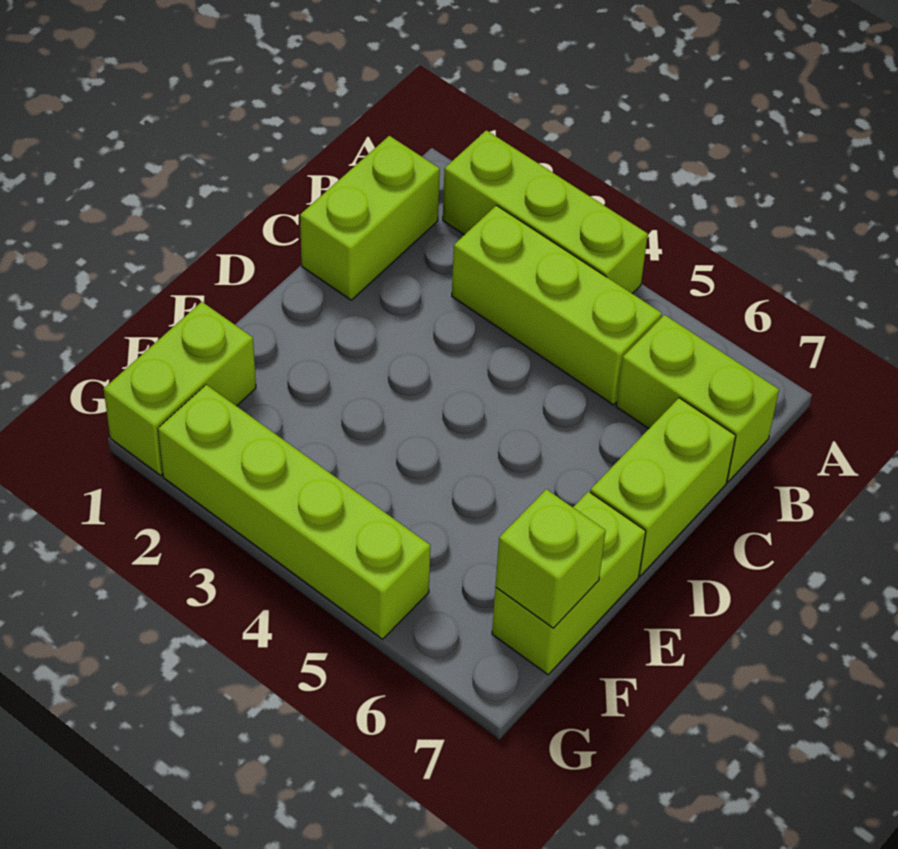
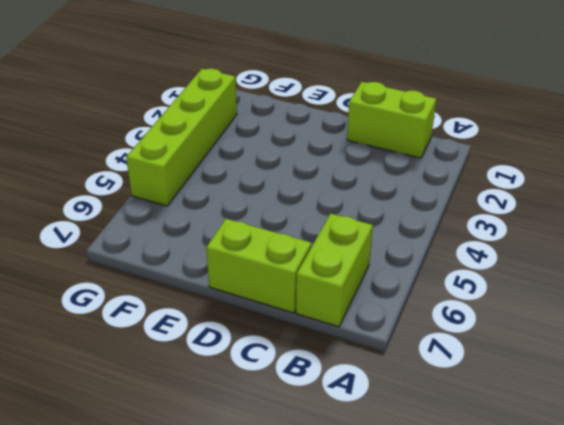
none -> lime 1x3 brick [443,130,648,293]
none -> lime 1x3 brick [452,205,662,405]

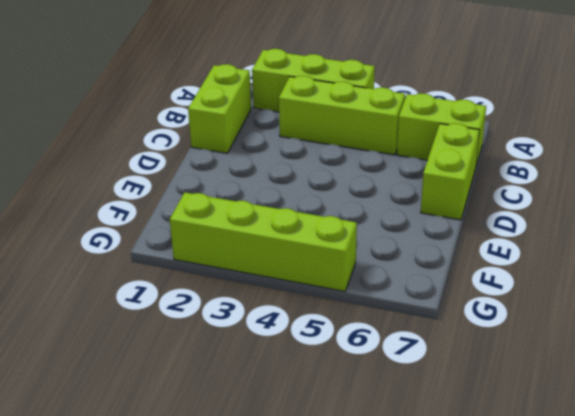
none -> lime 1x2 brick [492,492,646,675]
none -> lime 1x2 brick [104,302,256,475]

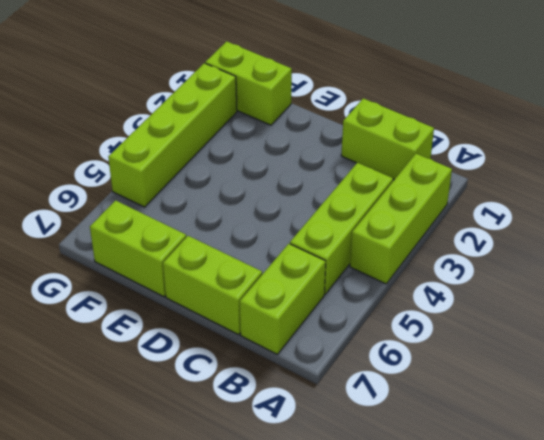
none -> lime 1x1 brick [495,489,606,628]

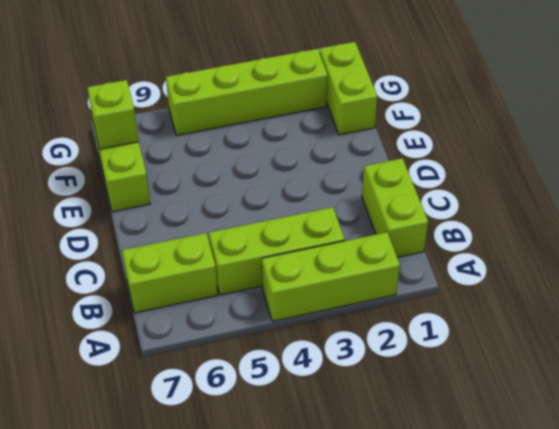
none -> lime 1x2 brick [590,398,736,576]

